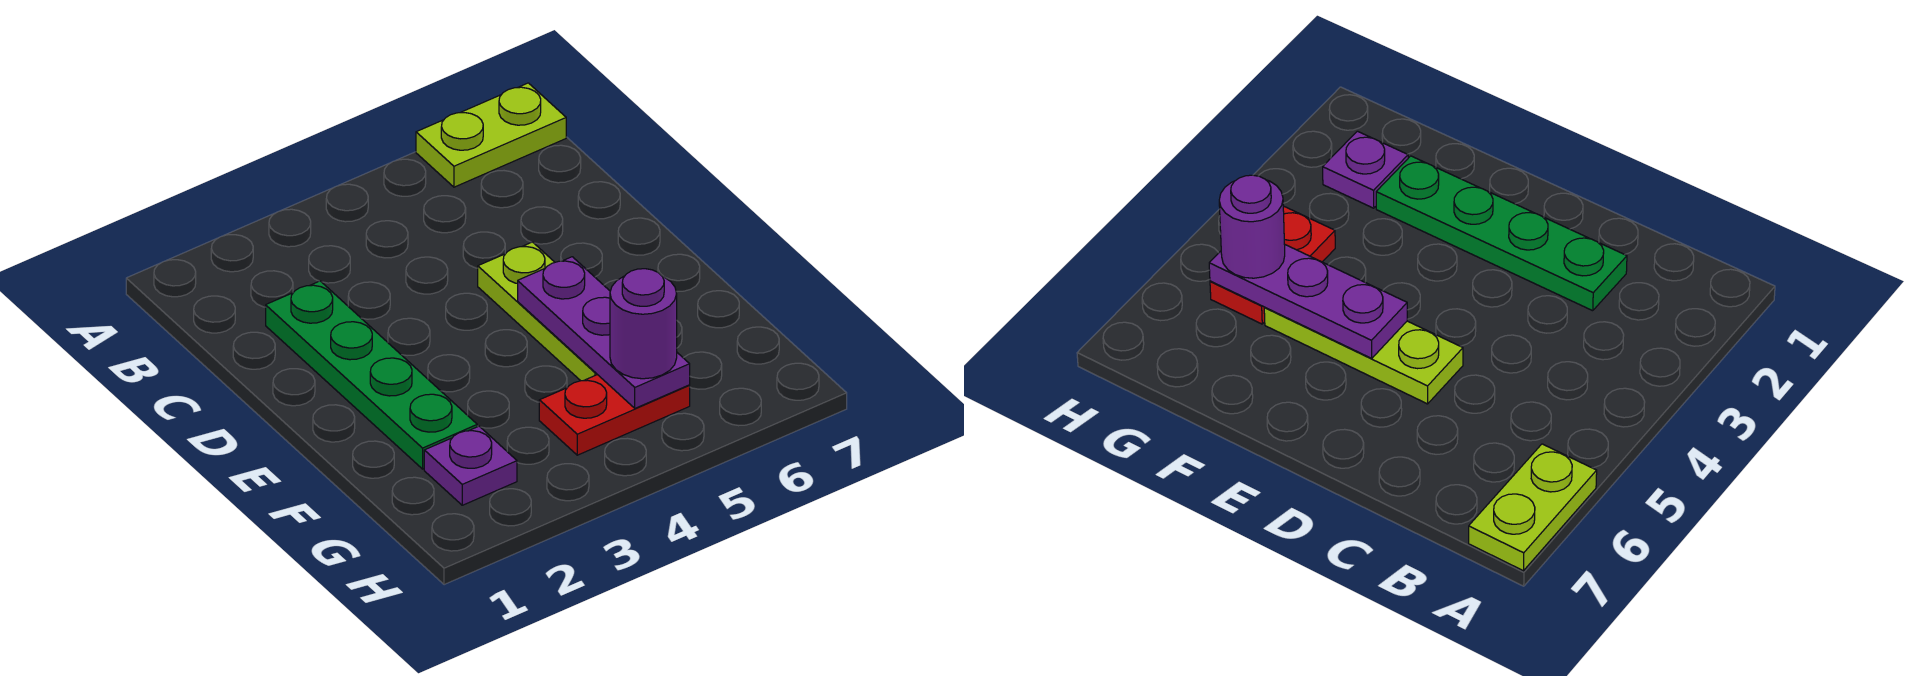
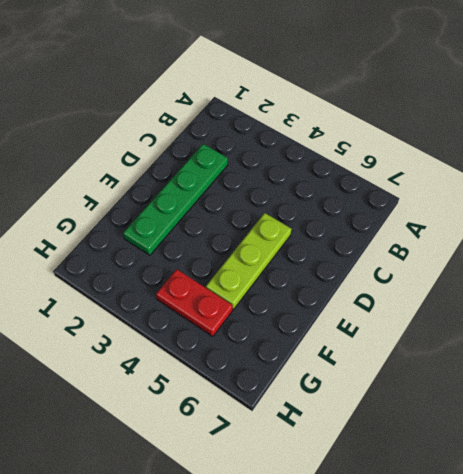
none -> lime 1x2 plate [416,83,566,187]
none -> purple 1x1 plate [424,426,517,505]

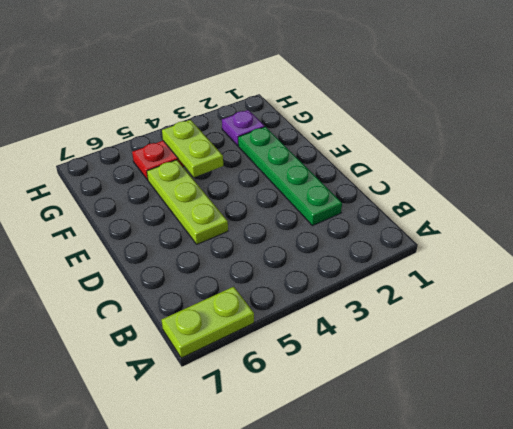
lime 1x2 plate [162,120,223,177] -> none
none -> purple 1x3 plate [518,257,690,408]
none -> purple 1x1 round brick [610,269,677,379]

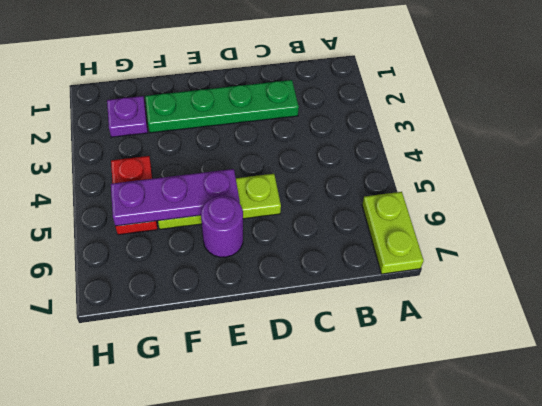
purple 1x1 round brick [201,196,243,257] -> purple 1x1 round brick moved to [610,269,677,379]

